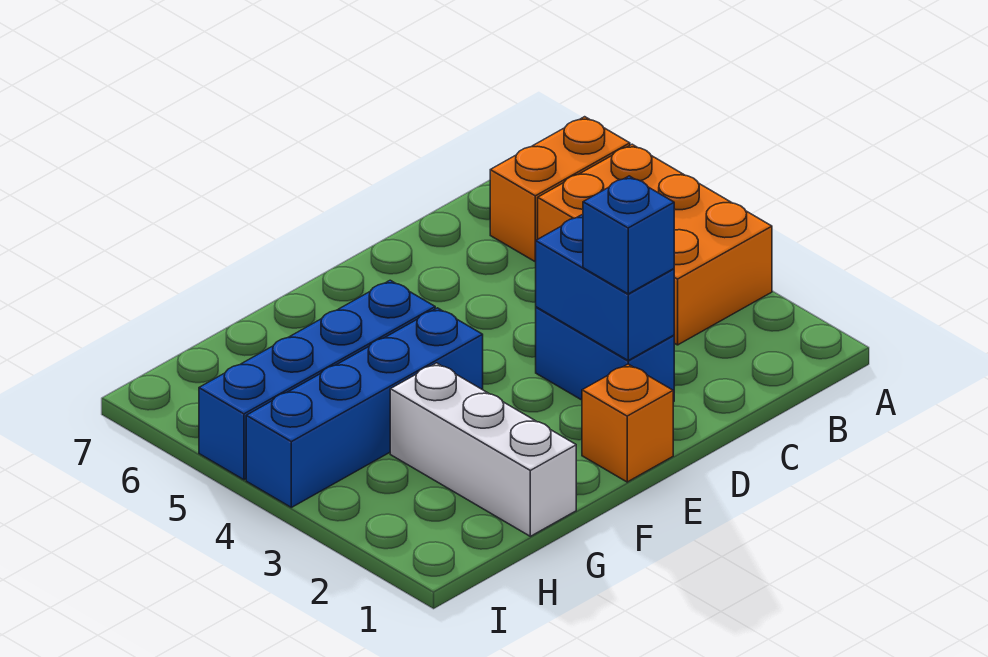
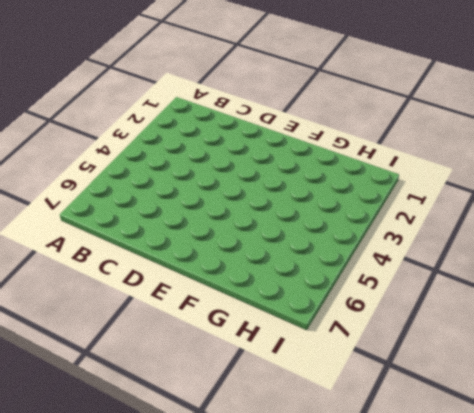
none -> orange 2x3 brick [538,144,772,345]
none -> orange 1x2 brick [490,117,630,262]

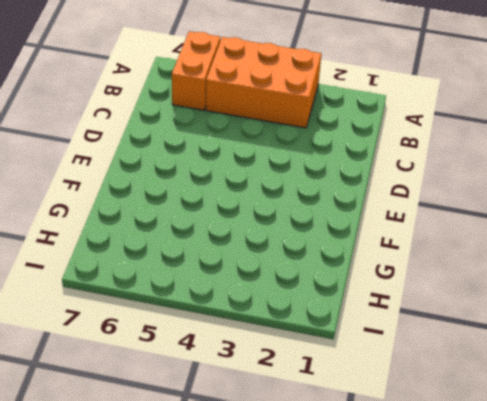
none -> blue 1x2 brick [536,307,674,402]
none -> orange 1x1 brick [582,364,673,482]

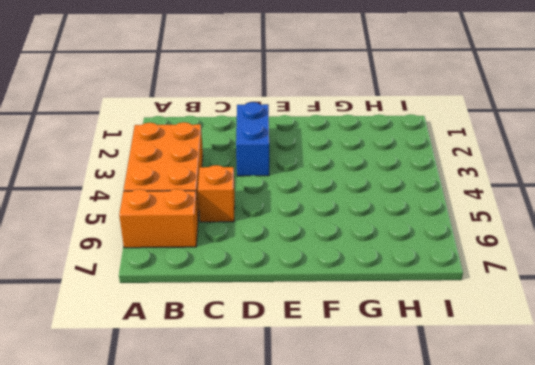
orange 1x1 brick [198,165,235,222] -> orange 1x1 brick moved to [582,364,673,482]
none -> blue 1x4 brick [246,308,483,507]
none -> blue 1x4 brick [199,280,435,480]

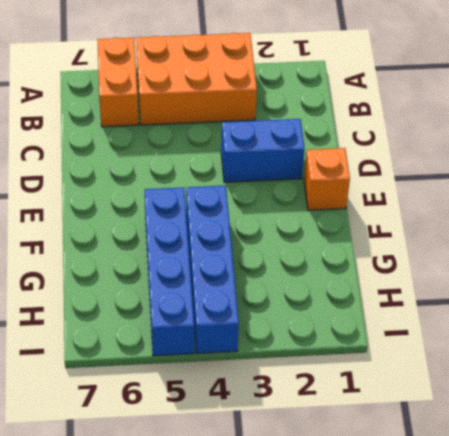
none -> white 1x3 brick [390,363,576,536]
none -> blue 1x2 brick [536,215,674,360]

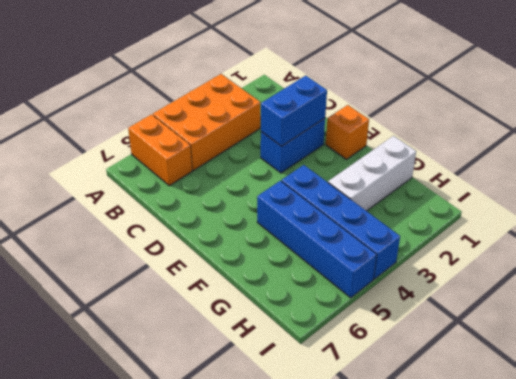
none -> blue 1x1 brick [583,176,674,294]

